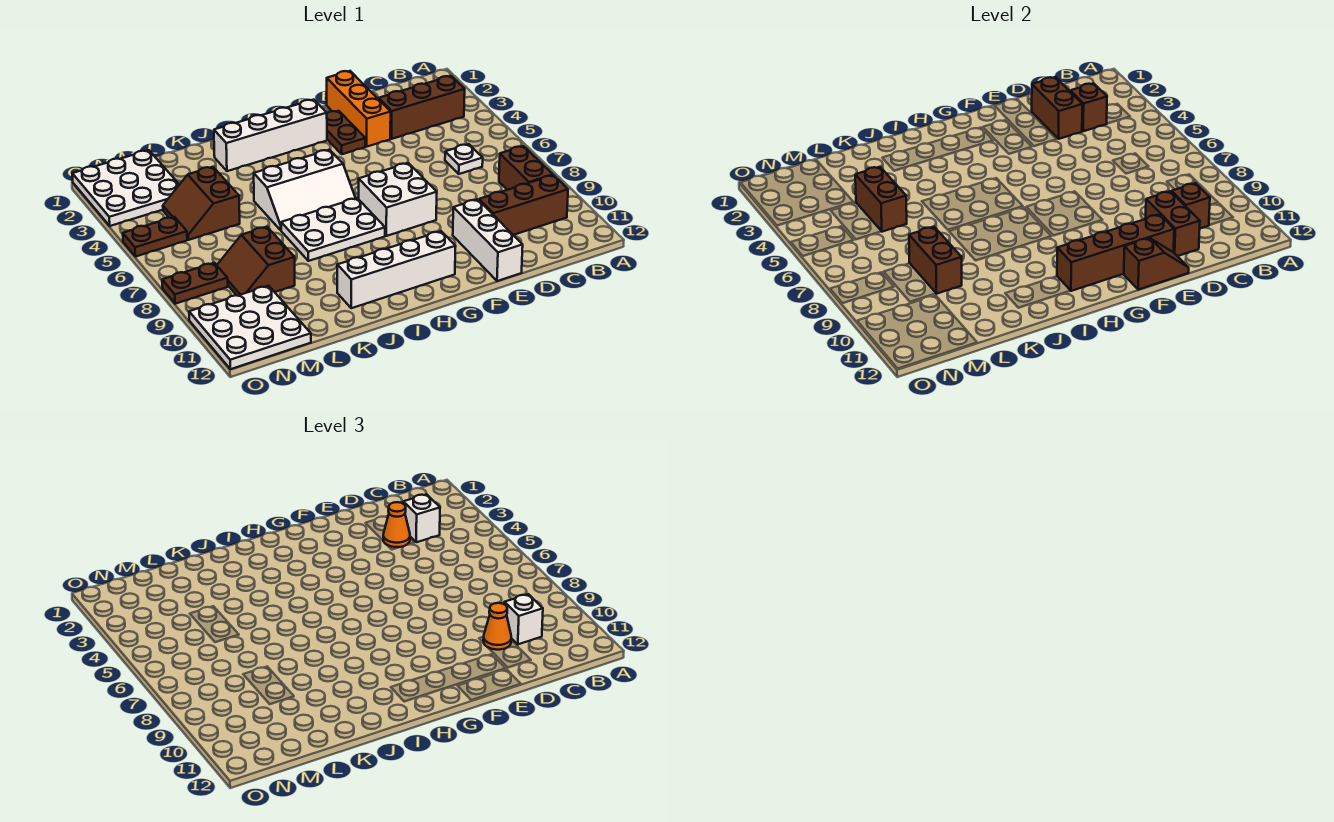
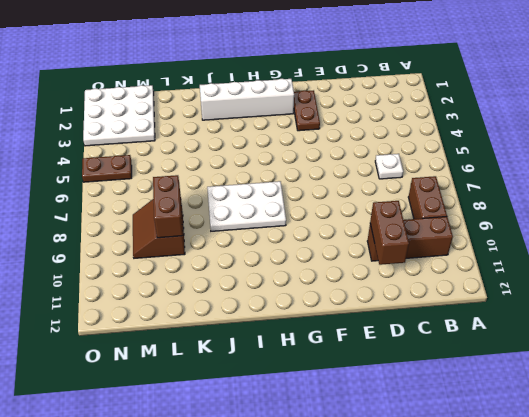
none -> brown 1x3 brick [379,76,465,139]
none -> orange 1x3 brick [327,71,391,147]
none -> white 1x3 brick [453,199,523,281]
none -> white 2x2 brick [359,163,437,236]

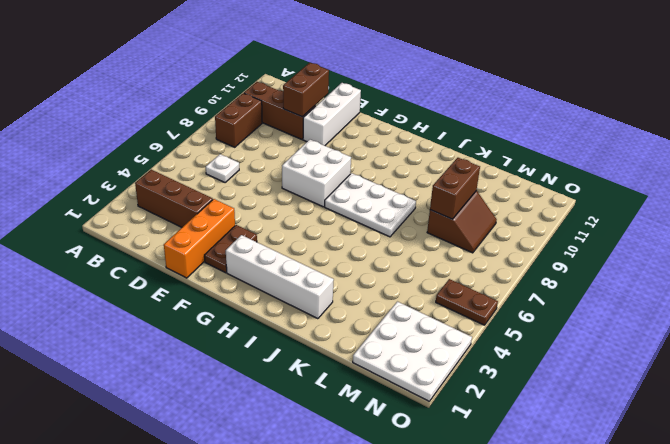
none -> white 1x4 brick [337,231,456,308]
none -> white 2x3 slope [254,150,356,230]
none -> brown 2x2 slope [163,167,240,240]
none -> white 3x3 plate [189,286,311,369]

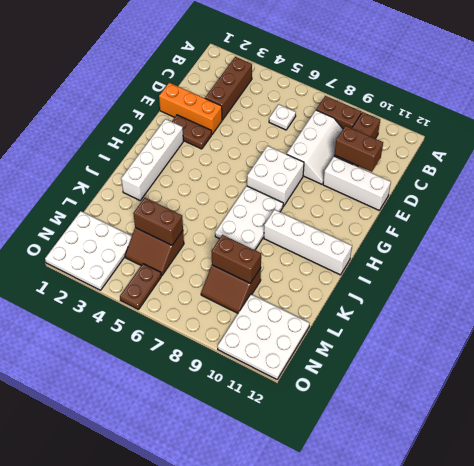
white 2x3 slope [287,110,343,184] -> white 2x3 slope moved to [254,150,356,230]
white 1x4 brick [264,209,352,275] -> white 1x4 brick turned to [337,231,456,308]
none -> brown 1x2 plate [162,263,228,304]
none -> brown 1x1 brick [1070,83,1107,131]
none -> brown 1x1 brick [1171,183,1210,228]
none -> brown 1x2 brick [1032,77,1082,139]

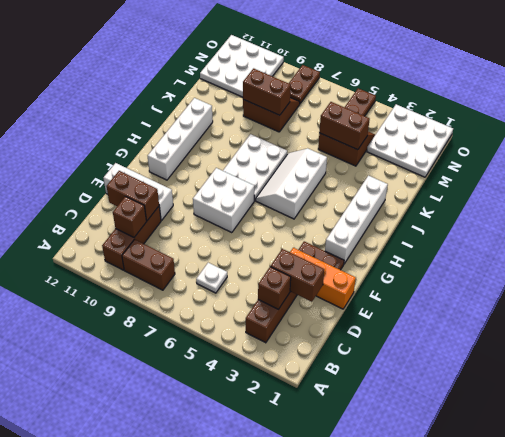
none -> brown 1x4 brick [1057,215,1174,291]
none -> brown 1x2 slope [1124,238,1189,290]
none -> white 1x1 brick [403,494,440,542]
none -> white 1x1 brick [504,594,543,644]

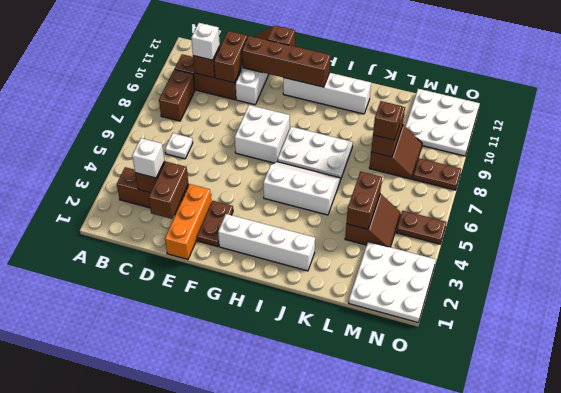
brown 1x1 brick [373,101,402,140] -> none
none -> orange 1x1 cone [383,502,410,547]
none -> orange 1x1 cone [483,603,511,650]

